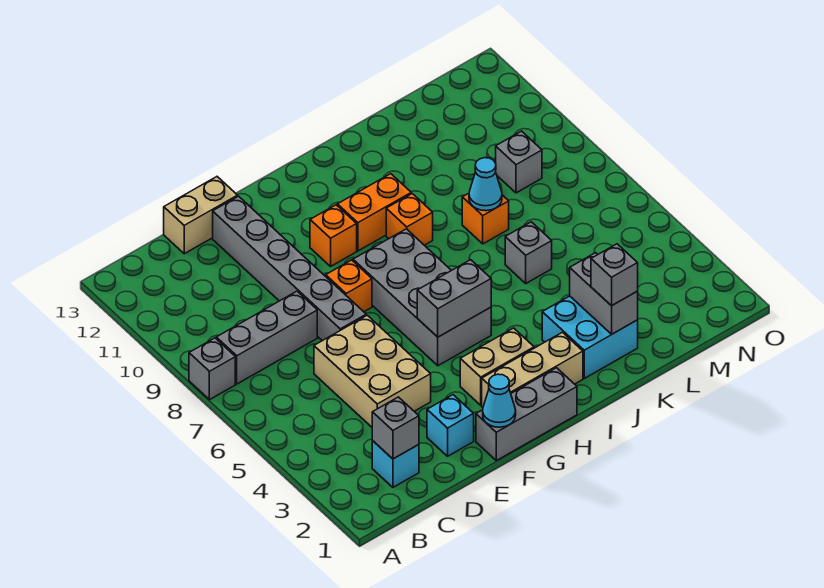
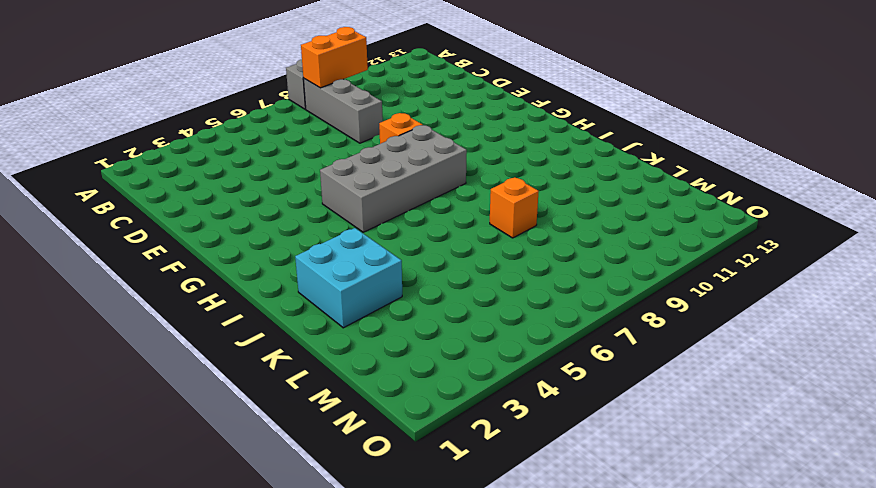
orange 1x2 brick [301,27,368,88] -> orange 1x2 brick turned to [337,174,411,251]
none -> cyan 1x1 brick [372,441,419,487]
none -> tan 2x3 brick [314,315,431,427]
none -> tan 1x2 brick [164,177,238,254]

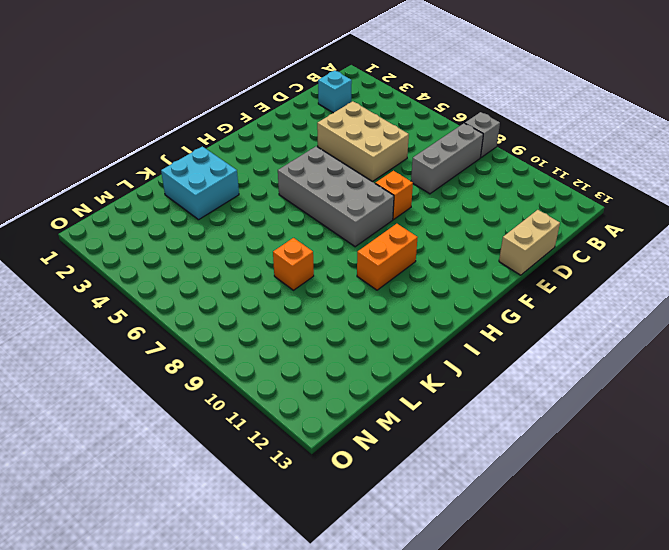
none -> cyan 1x1 brick [427,395,474,456]
none -> grey 1x6 brick [213,196,366,341]
none -> grey 1x3 brick [476,368,577,461]

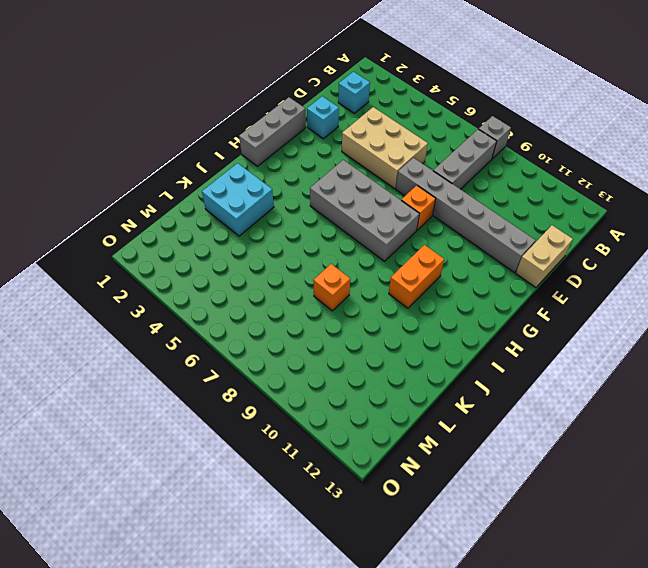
none -> tan 1x3 brick [482,332,583,407]
none -> tan 1x2 brick [460,328,534,405]
none -> orange 1x1 brick [310,205,357,266]

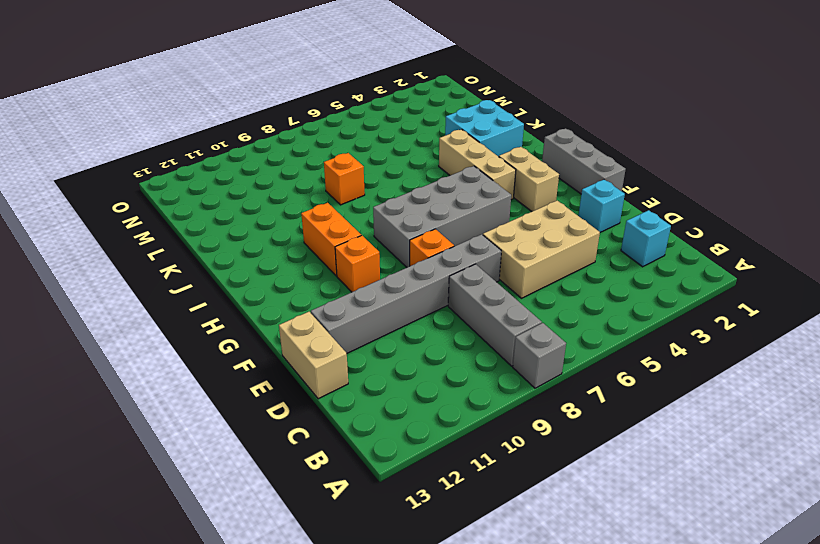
tan 1x3 brick [439,129,516,200] -> tan 1x3 brick moved to [482,332,583,407]
none -> orange 1x1 brick [386,194,433,245]
none -> grey 1x1 brick [505,222,552,283]
none -> grey 1x1 brick [496,131,542,193]

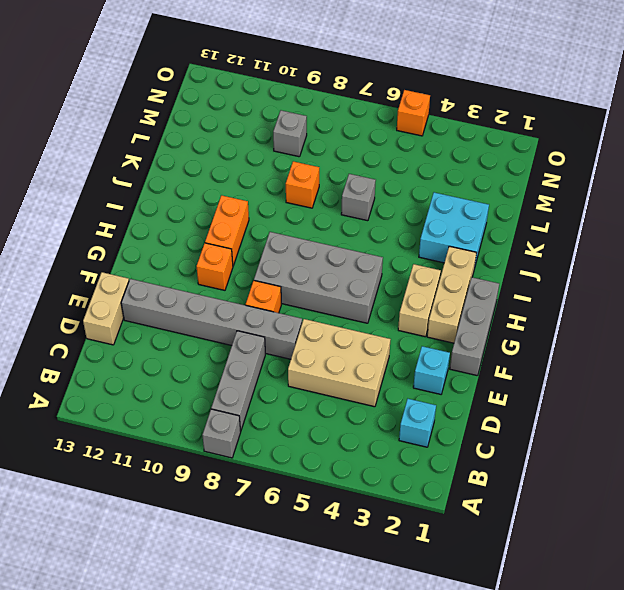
orange 1x1 brick [397,90,430,136] -> orange 1x1 brick moved to [386,194,433,245]
none -> grey 1x1 brick [372,397,419,459]
none -> cyan 1x1 cone [483,374,516,427]
none -> grey 1x2 brick [417,260,491,337]

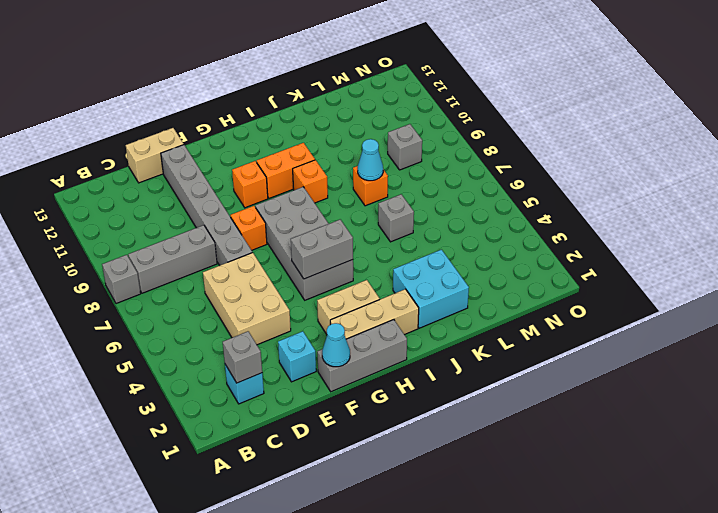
none -> grey 1x2 brick [570,253,638,334]
none -> grey 1x1 brick [591,244,638,306]

